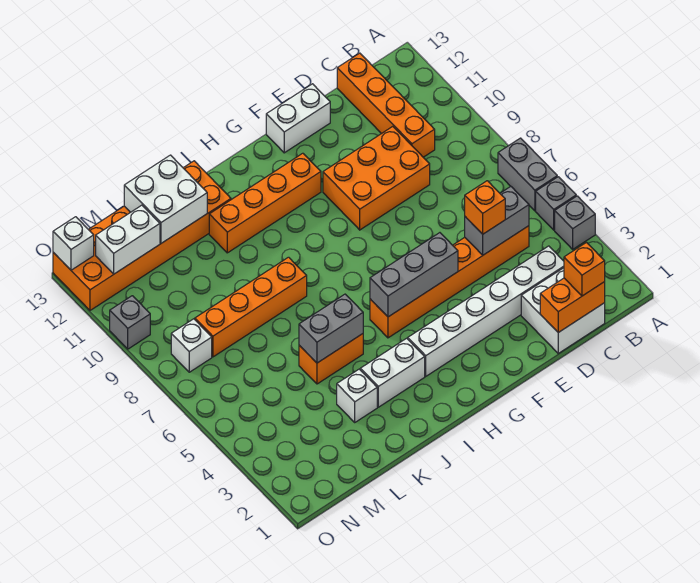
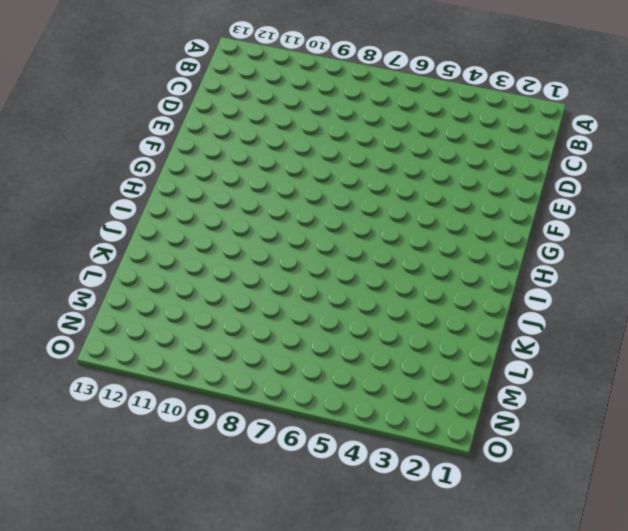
none -> grey 1x1 brick [555,196,595,249]
none -> grey 1x1 brick [536,177,576,230]
none -> grey 1x2 brick [498,138,557,211]

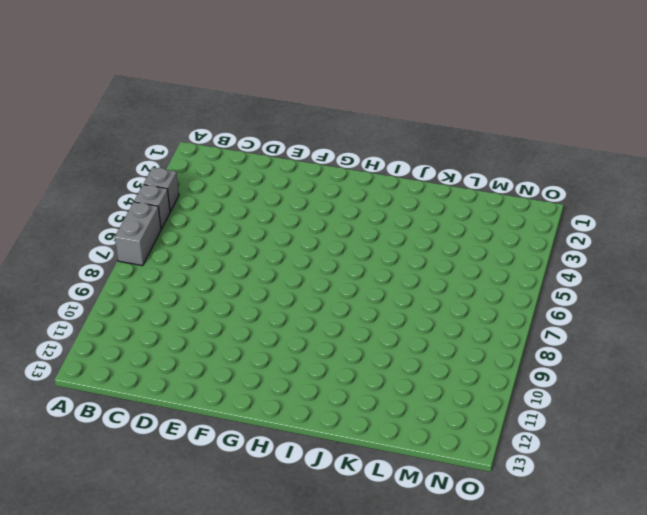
none -> white 2x2 brick [521,268,605,353]
none -> white 1x6 brick [408,246,564,376]
none -> orange 1x6 brick [370,226,529,338]

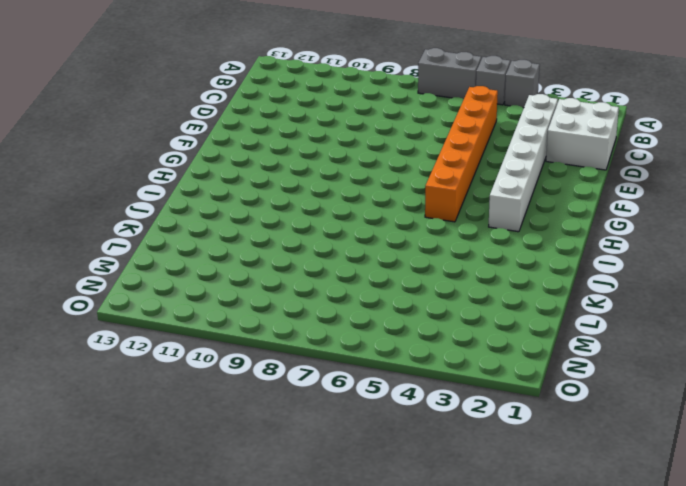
none -> orange 1x4 brick [337,53,435,157]
none -> orange 2x3 brick [323,126,430,230]
none -> white 1x2 brick [266,84,330,153]

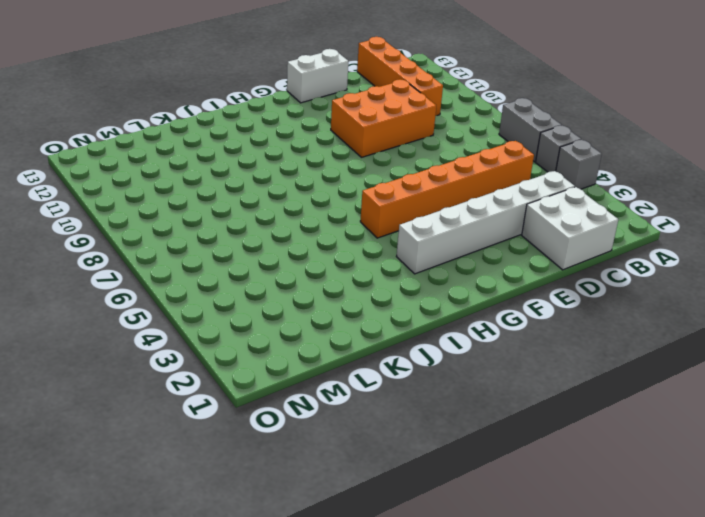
none -> orange 1x4 brick [209,153,321,253]
none -> white 1x2 brick [360,338,425,407]
none -> orange 1x2 brick [299,334,363,384]

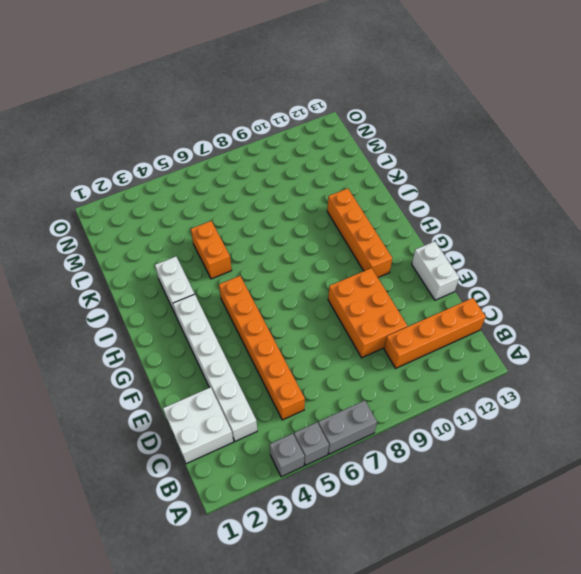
none -> orange 1x4 brick [195,257,307,357]
none -> orange 2x6 brick [53,161,231,310]
none -> white 1x1 brick [337,369,377,422]

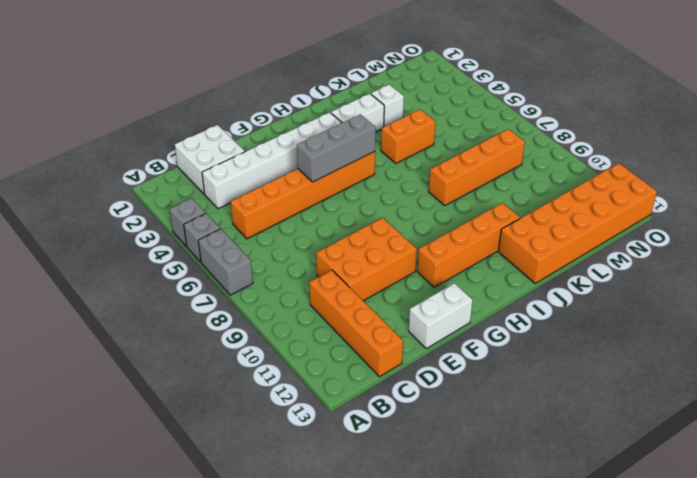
none -> white 1x1 brick [171,319,212,372]
none -> grey 1x1 brick [110,296,150,349]
none -> orange 1x2 brick [540,278,605,333]

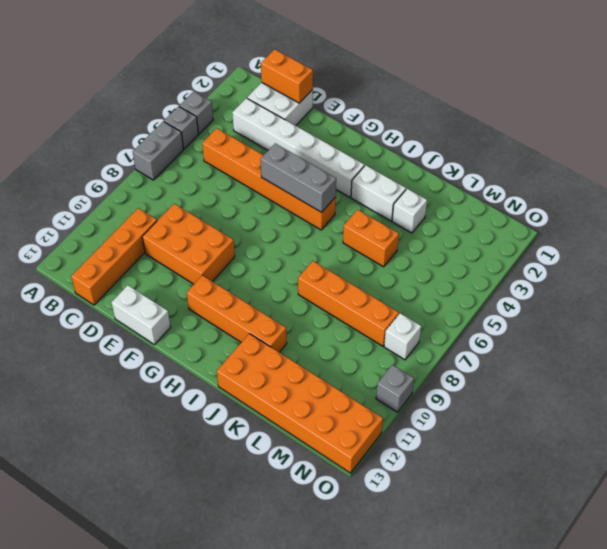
none -> grey 1x2 brick [465,186,529,255]
none -> grey 1x2 brick [299,294,363,363]
none -> white 2x2 brick [124,155,207,243]

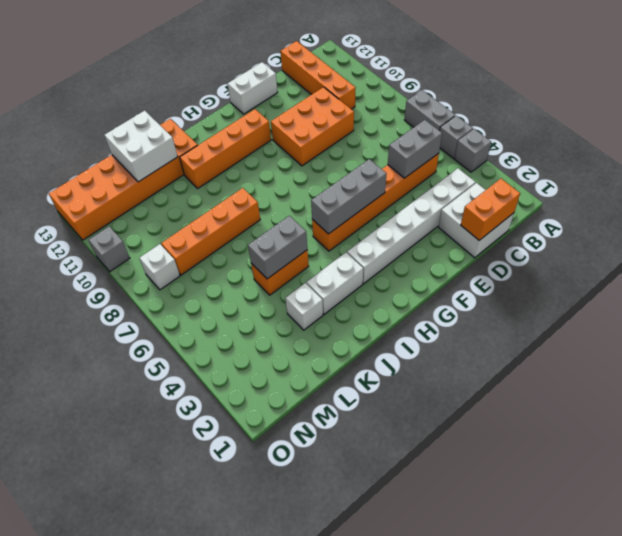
none -> white 1x2 brick [96,205,160,274]
none -> white 1x1 brick [53,217,94,270]
none -> orange 1x1 brick [564,243,605,296]

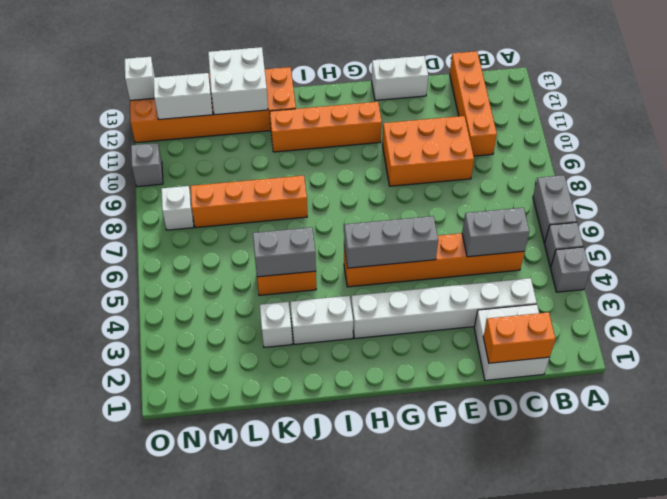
none -> orange 1x1 brick [564,243,605,296]
none -> orange 1x1 brick [465,181,505,234]

